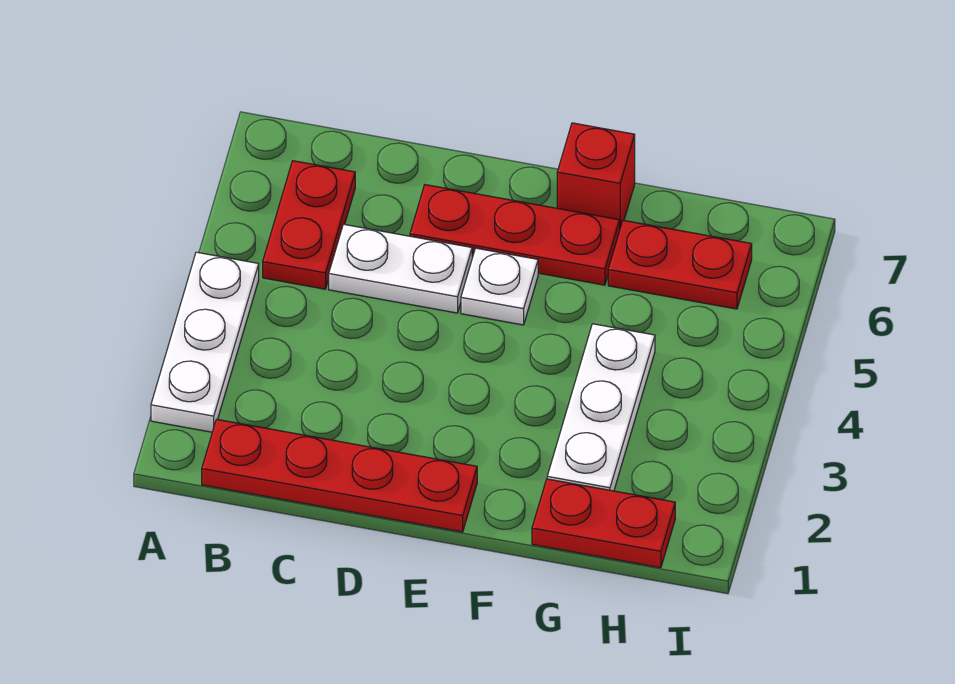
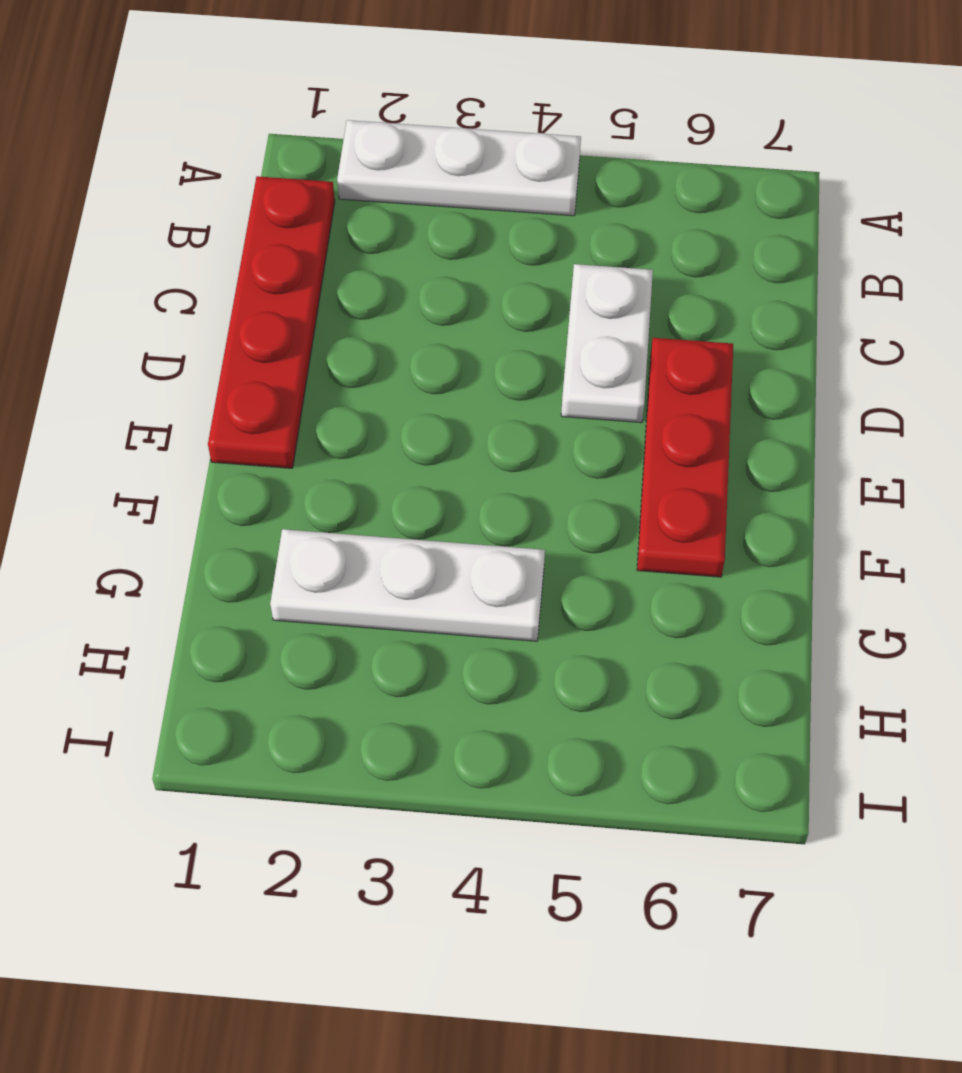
none -> red 1x2 plate [263,161,355,289]
none -> white 1x1 plate [461,248,538,325]

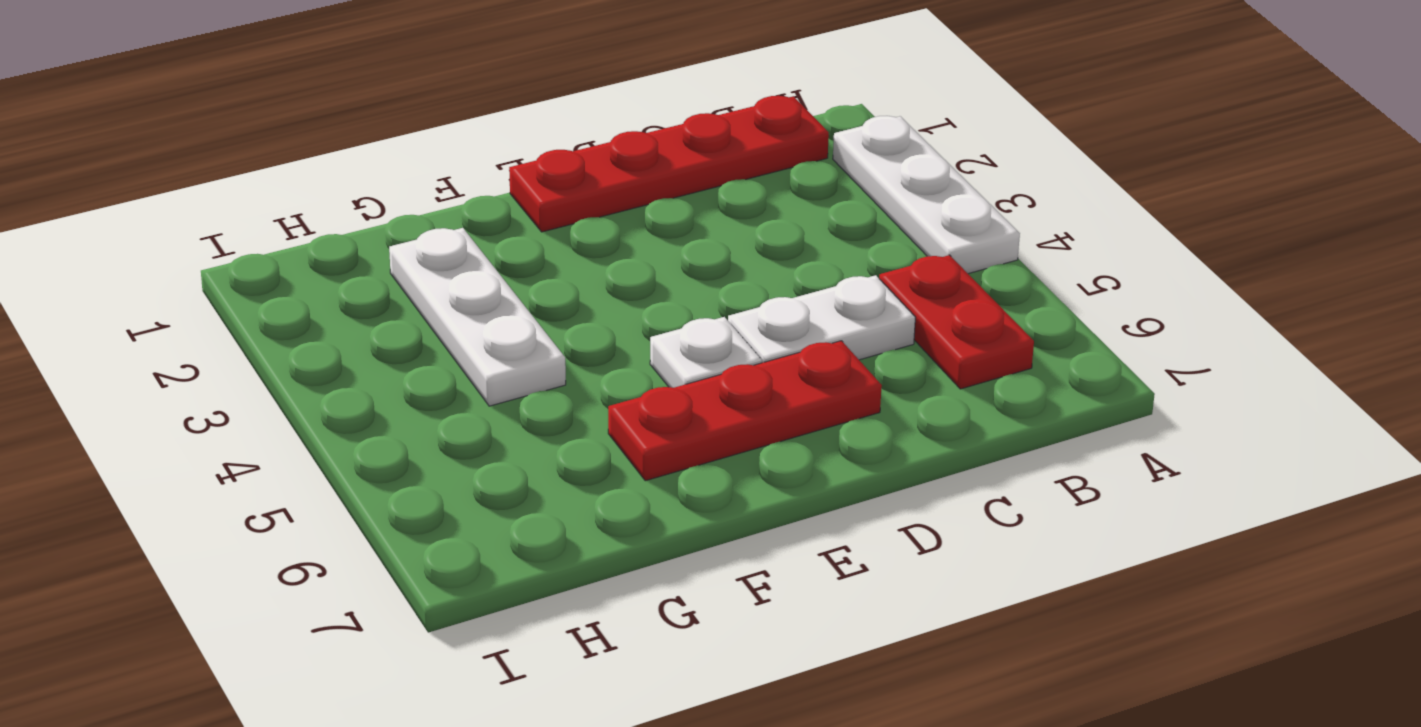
none -> red 1x1 brick [557,123,635,227]
none -> red 1x2 plate [532,479,675,568]

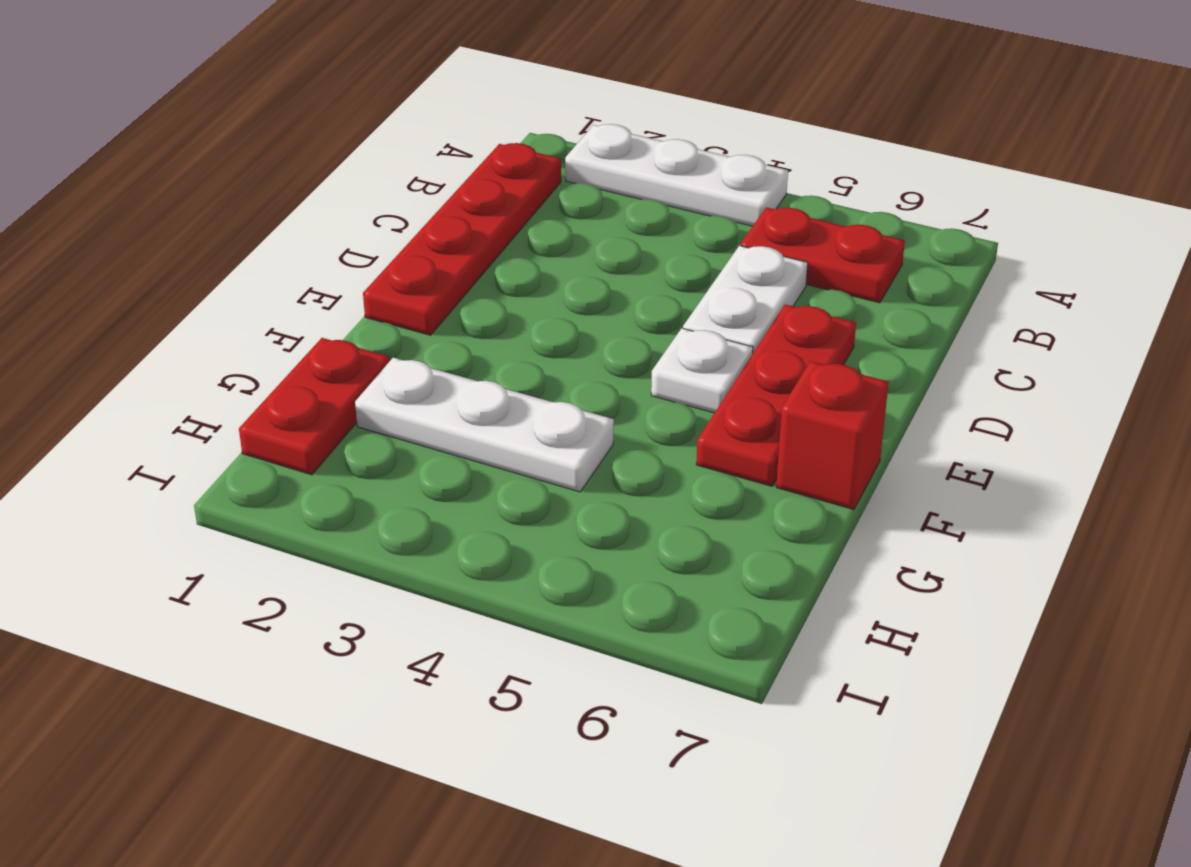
none -> red 1x2 plate [608,220,752,309]

